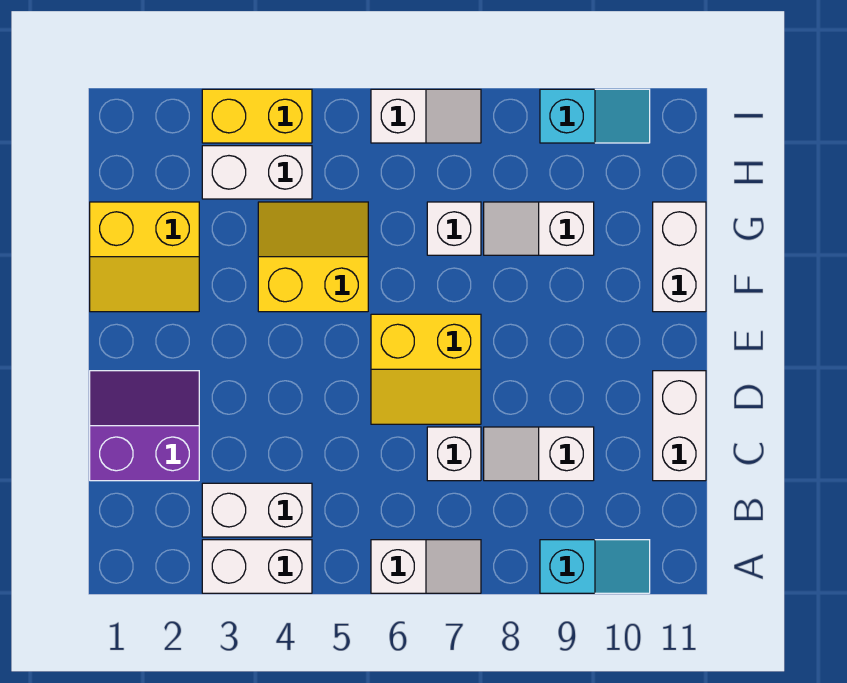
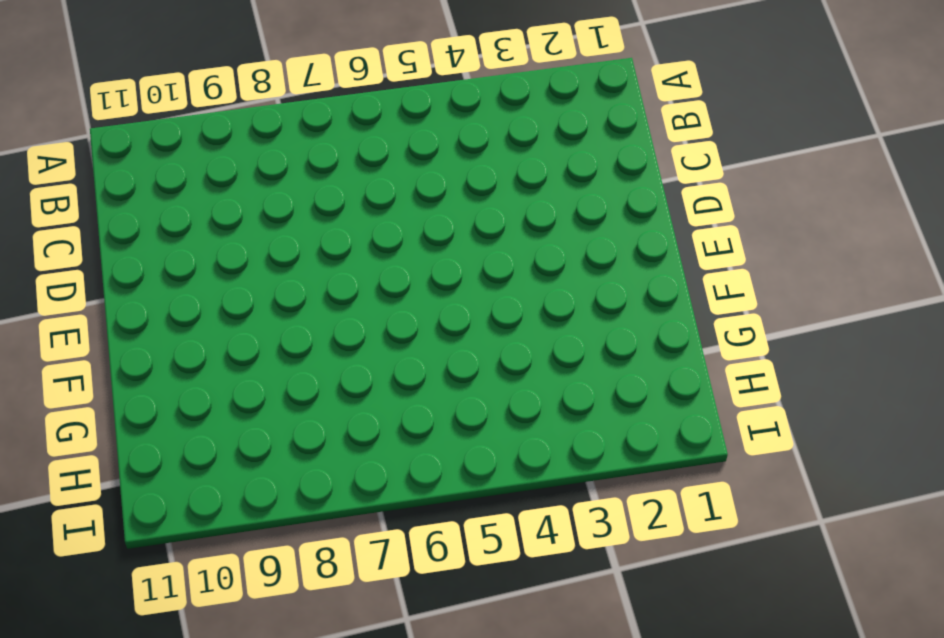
none -> white 1x2 brick [202,540,312,593]
none -> white 1x2 slope [371,540,481,593]
none -> cyan 1x2 slope [540,540,650,593]

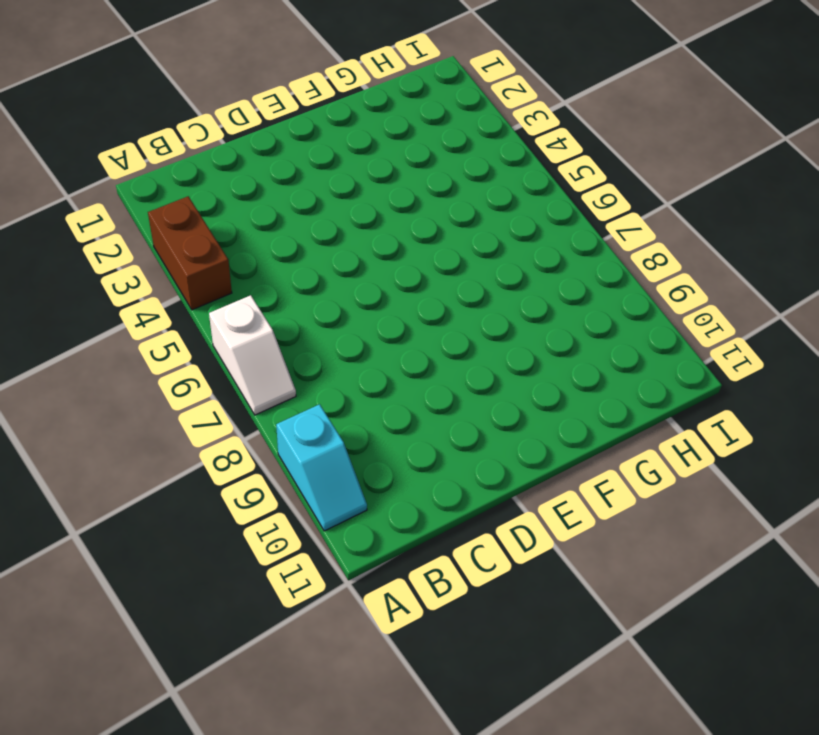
brown 1x2 brick [148,196,232,310] -> white 1x2 brick [202,540,312,593]
none -> white 1x2 brick [202,483,312,537]
none -> purple 2x2 slope [90,371,199,481]
none -> white 1x1 brick [427,427,481,481]

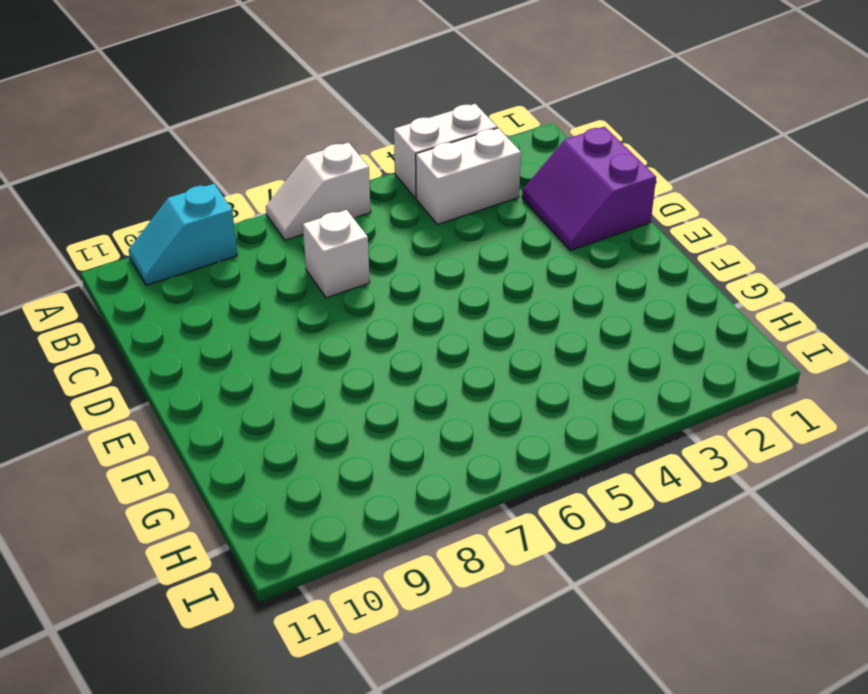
purple 2x2 slope [522,127,656,250] -> purple 2x2 slope turned to [90,371,199,481]
none -> white 1x2 slope [484,427,594,481]
none -> white 1x2 brick [653,371,706,481]
none -> yellow 2x2 slope [371,314,481,424]

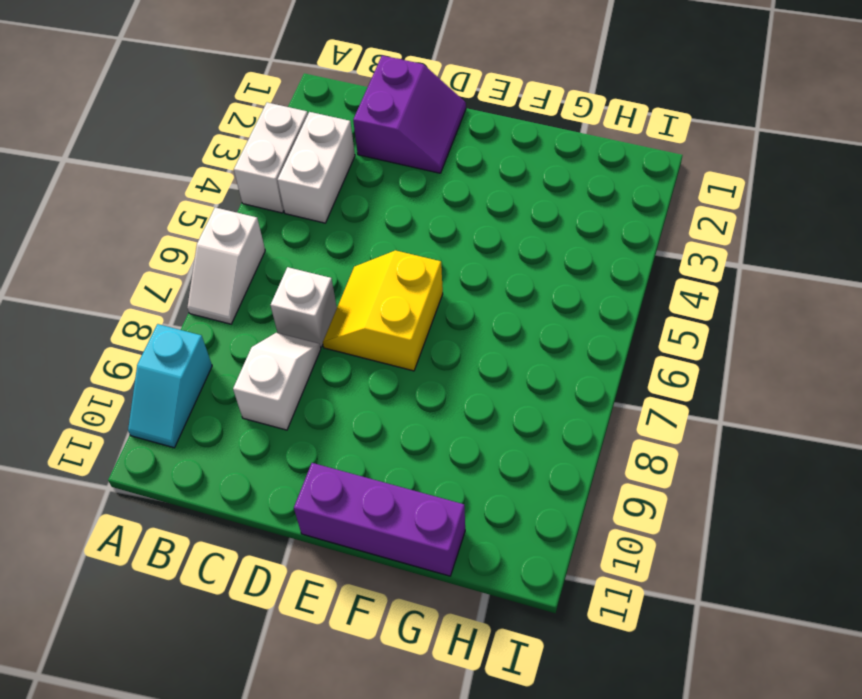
purple 1x3 brick [294,463,465,576] -> white 1x2 brick [653,202,706,312]
none -> white 1x2 brick [653,371,706,481]
none -> yellow 2x2 slope [90,202,199,312]
none -> yellow 2x2 slope [258,202,368,312]

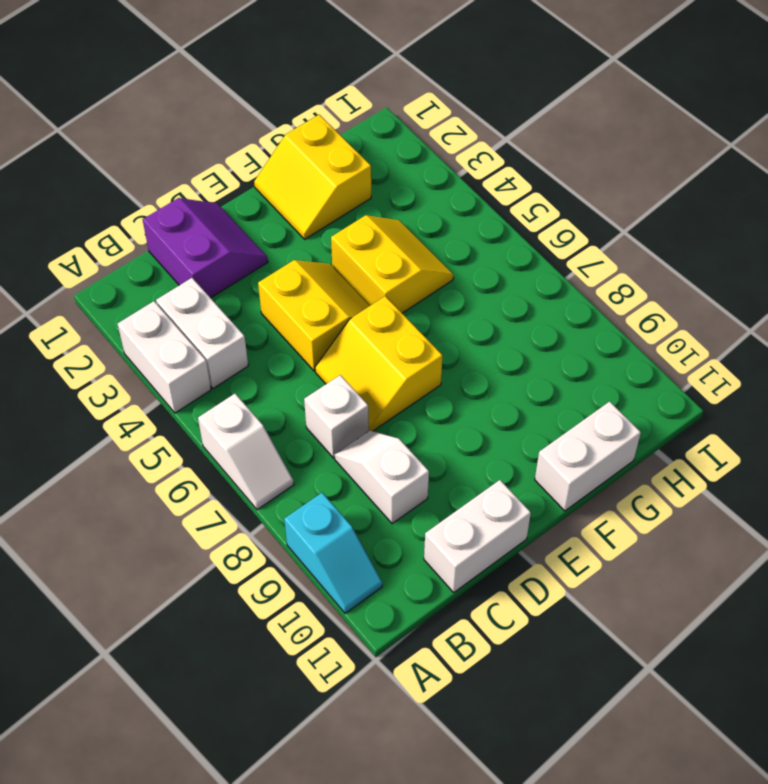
yellow 2x2 slope [258,260,370,371] -> none
none -> white 1x1 brick [427,202,481,255]
none -> white 1x2 slope [484,202,594,255]
none -> white 1x2 brick [202,146,312,199]

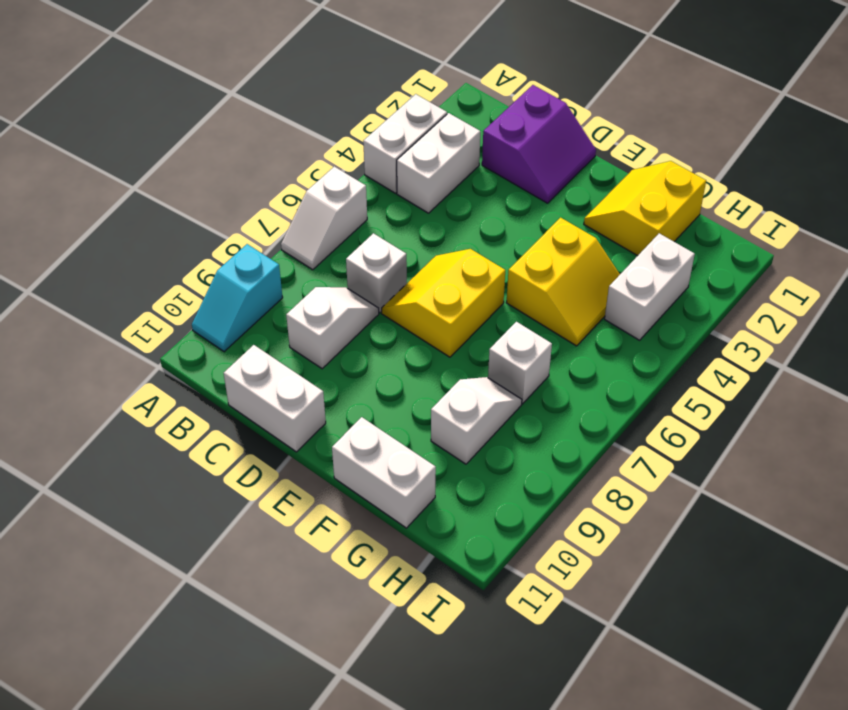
none -> yellow 1x2 brick [202,89,312,143]
none -> white 1x2 slope [371,89,481,143]
none -> cyan 1x2 slope [540,89,650,143]

